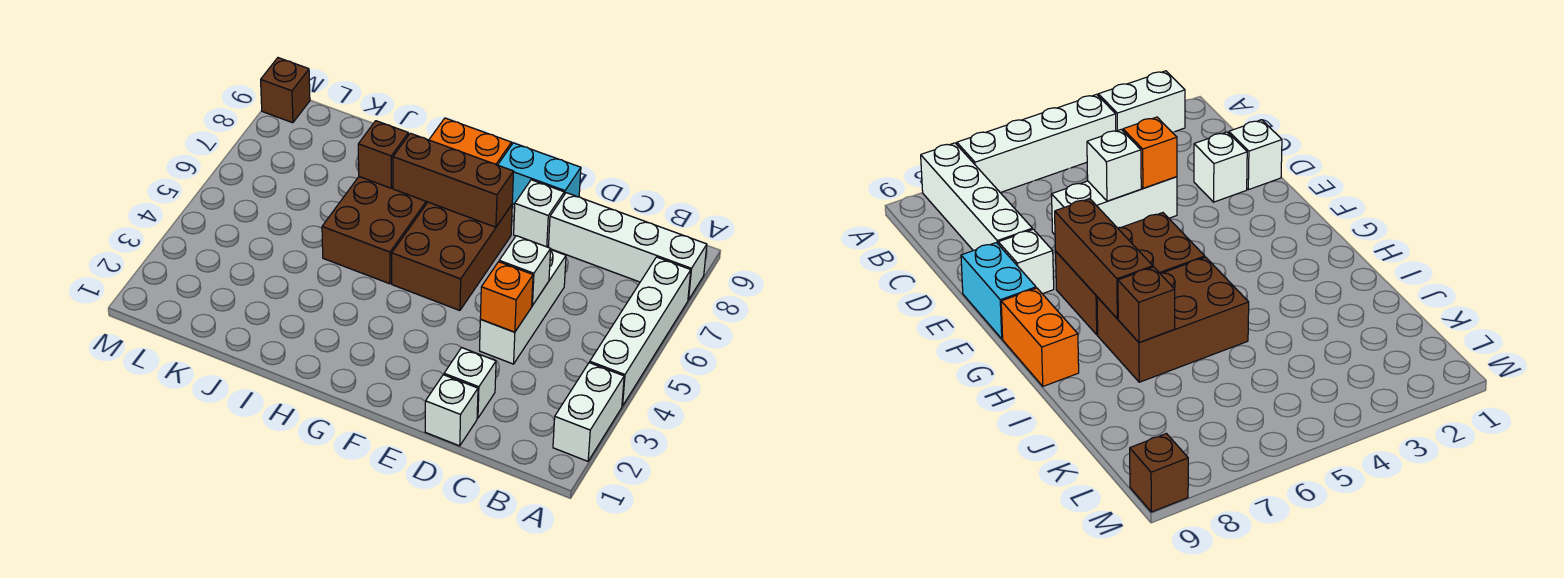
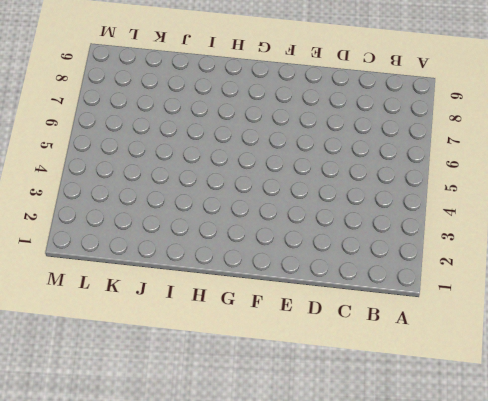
none -> white 1x2 brick [553,363,624,461]
none -> white 1x4 brick [590,257,691,406]
none -> white 1x4 brick [548,193,707,300]

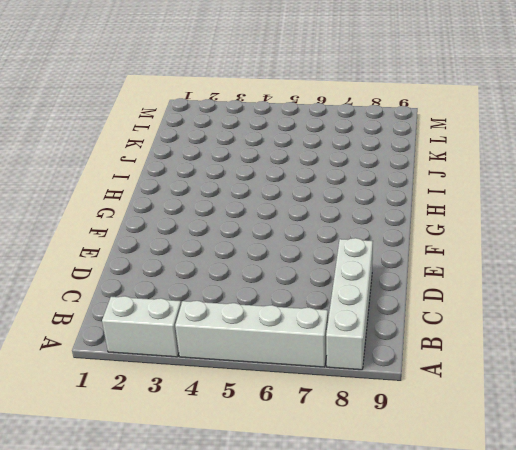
none -> white 1x1 brick [425,375,478,446]
none -> white 1x1 brick [444,348,496,418]
none -> white 1x3 brick [480,250,566,364]

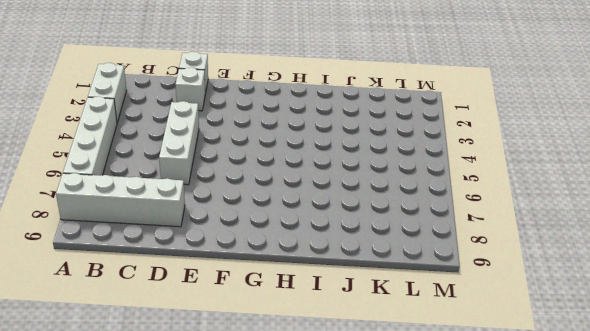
none -> white 1x1 brick [514,180,564,247]
none -> cyan 1x2 brick [498,143,581,205]
none -> brown 2x3 brick [392,202,512,310]

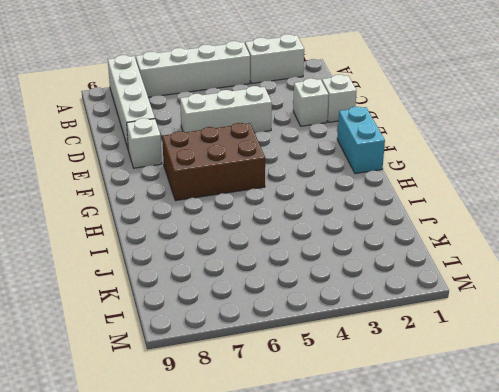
cyan 1x2 brick [337,107,385,174] -> cyan 1x2 brick moved to [498,143,581,205]
none -> orange 1x2 brick [429,118,512,165]
none -> brown 2x3 brick [322,177,428,284]
none -> brown 1x1 brick [261,58,310,123]

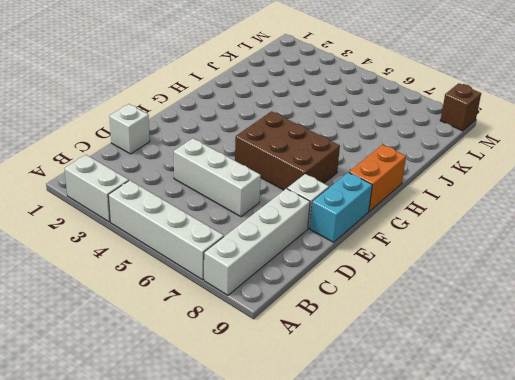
none -> white 1x1 brick [444,348,496,418]
none -> brown 2x3 brick [322,177,428,284]
none -> orange 1x1 brick [480,262,533,332]

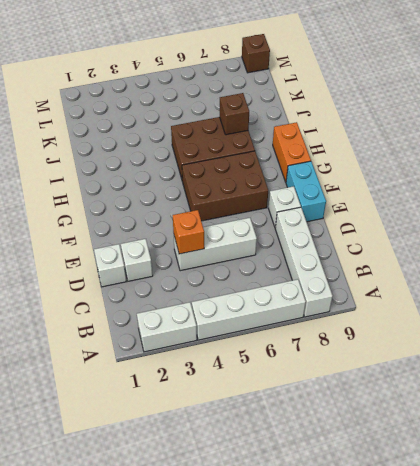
none -> white 1x1 brick [499,236,551,306]
none -> brown 1x3 brick [393,133,514,227]

